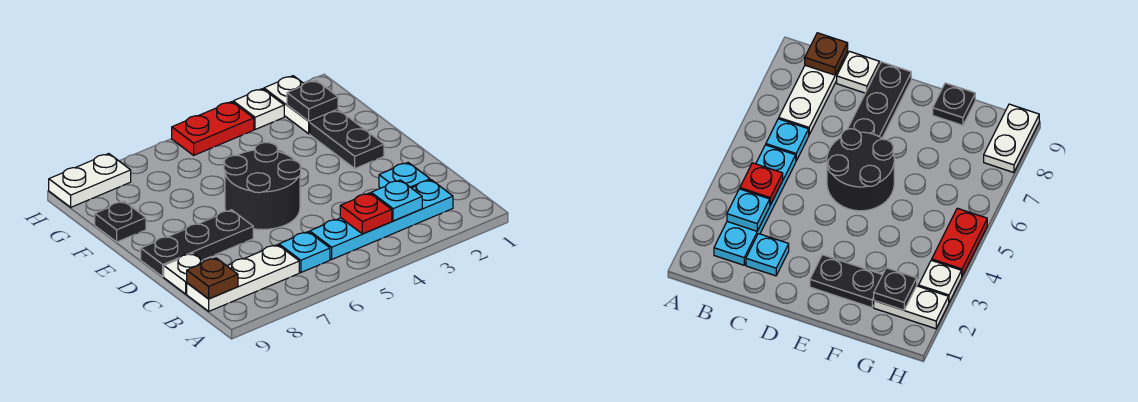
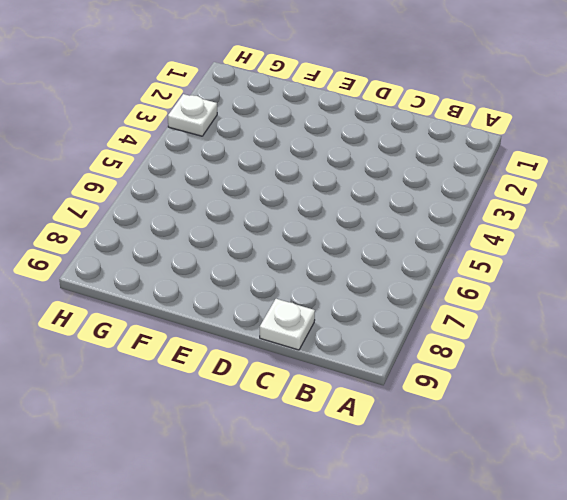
none -> cyan 1x4 plate [310,180,453,259]
none -> cyan 1x1 plate [279,232,330,272]
none -> white 1x3 plate [187,245,299,311]

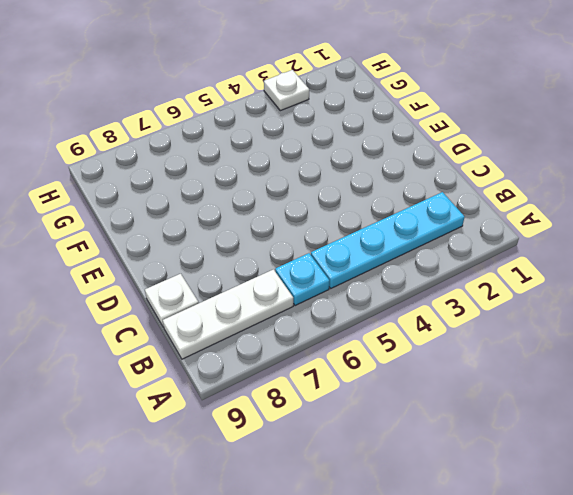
none -> cyan 1x1 plate [379,163,430,188]
none -> black 2x2 round brick [224,142,301,230]
none -> black 1x3 plate [141,210,253,277]

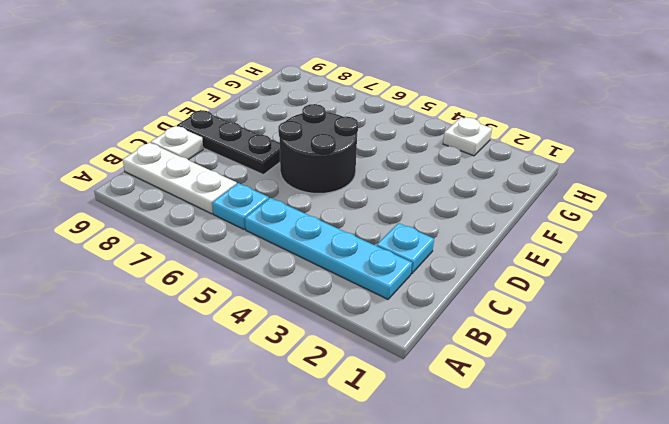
none -> black 1x2 plate [310,110,384,168]
none -> black 1x1 plate [95,201,146,242]
none -> white 1x2 plate [264,76,338,134]

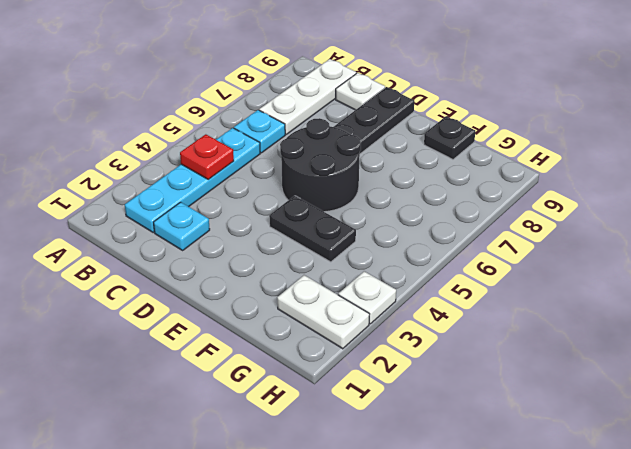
black 1x2 plate [269,196,356,262] -> black 1x2 plate moved to [310,110,384,168]
none -> red 1x2 plate [172,102,254,155]
none -> white 1x2 plate [49,154,131,207]
none -> cyan 1x1 plate [371,180,422,221]

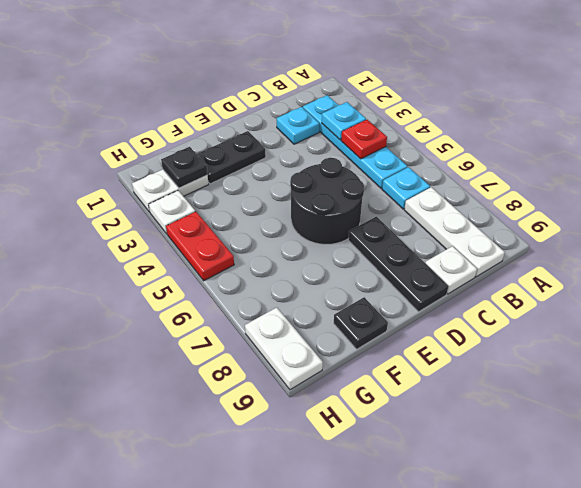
none -> brown 1x1 plate [187,258,238,299]

